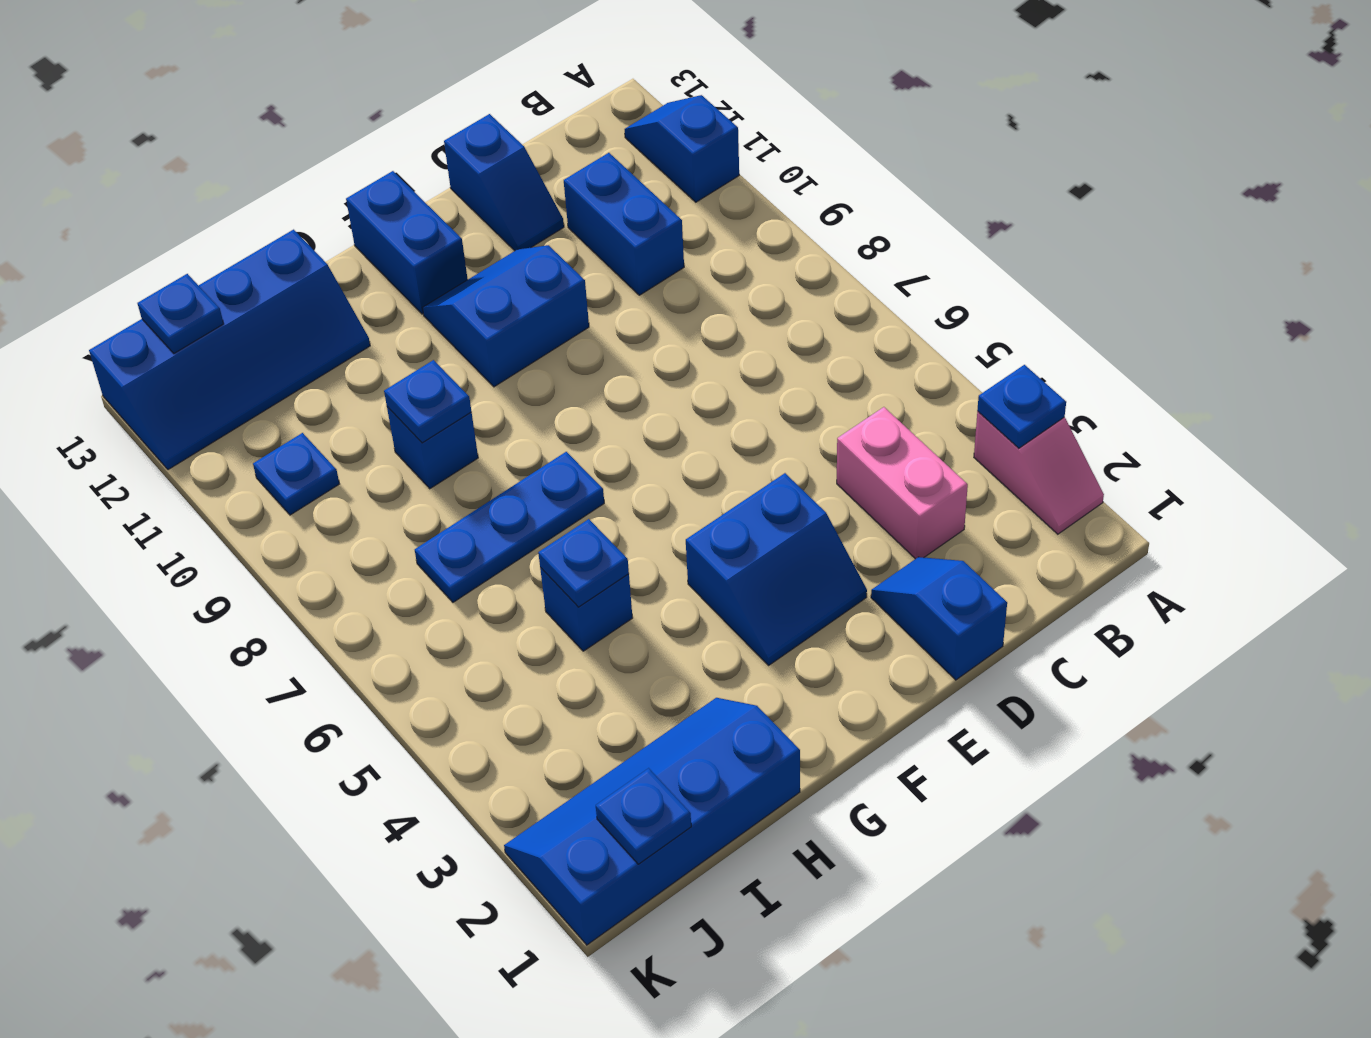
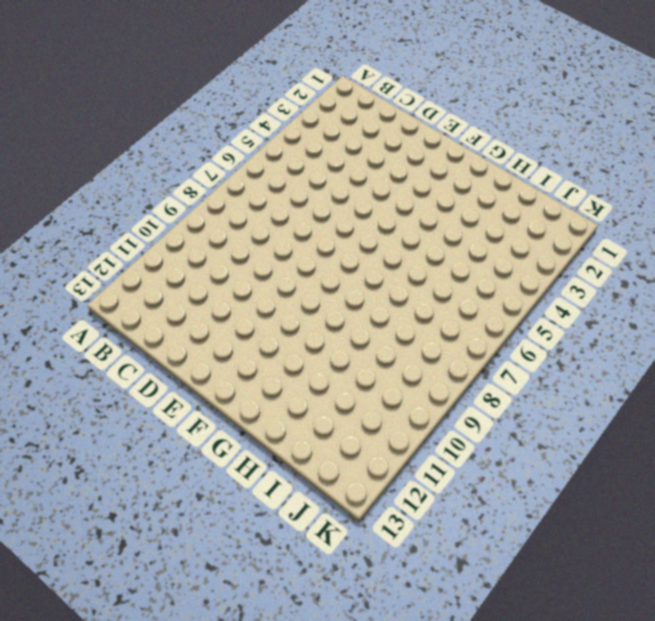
none -> pink 1x2 slope [974,412,1104,534]
none -> blue 1x2 slope [625,95,739,202]
none -> pink 1x2 brick [837,407,968,559]

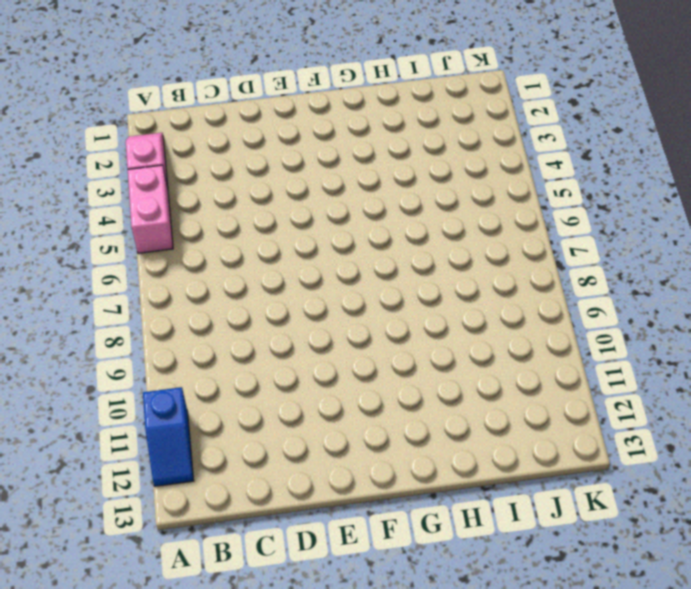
pink 1x2 brick [128,165,173,253] -> pink 1x2 brick moved to [837,407,968,559]
none -> blue 1x2 brick [564,153,684,295]
none -> blue 1x2 slope [871,557,1007,680]
none -> blue 1x2 slope [444,114,564,251]

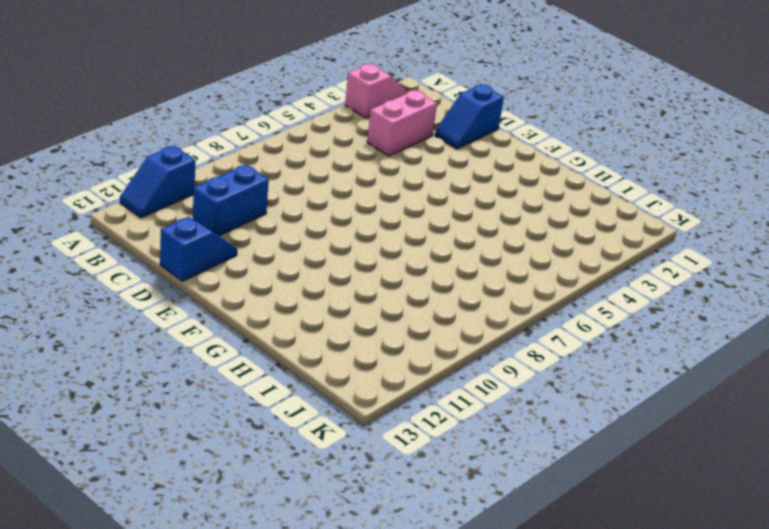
none -> blue 2x2 slope [686,473,867,666]
none -> blue 2x2 slope [423,245,589,387]
none -> blue 1x2 brick [346,171,468,314]

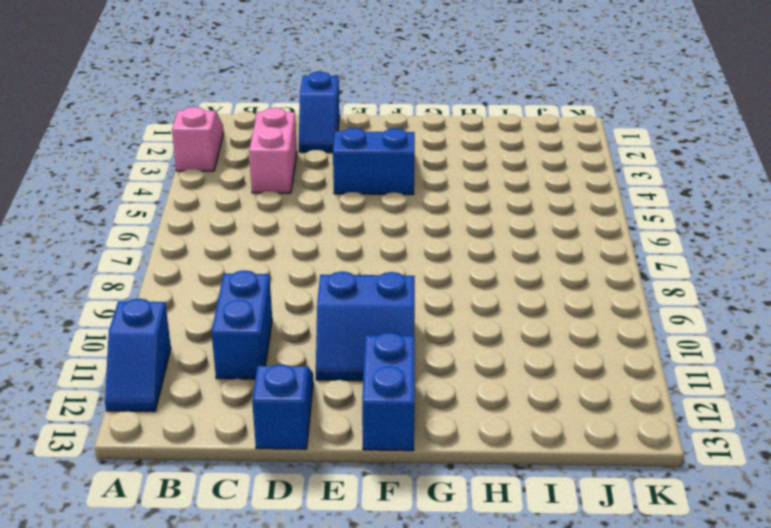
none -> blue 1x3 plate [415,452,604,602]
none -> blue 2x4 slope [504,698,800,945]
none -> blue 1x1 brick [540,568,633,651]

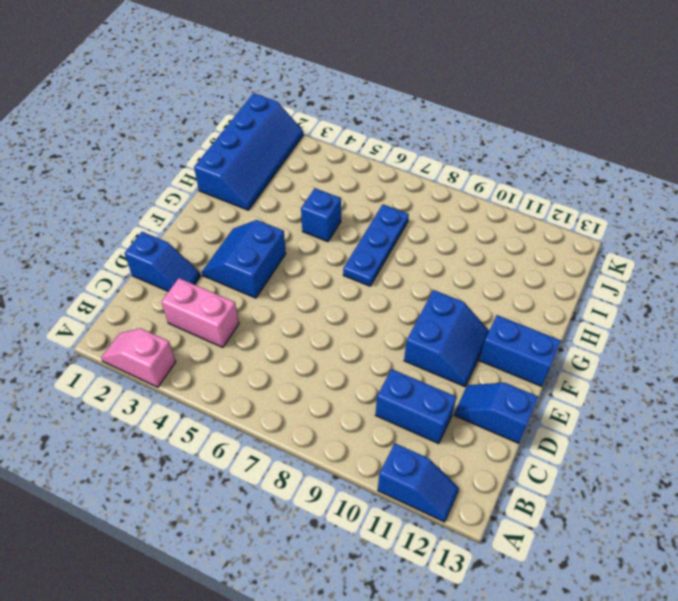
none -> blue 1x1 brick [387,407,478,489]
none -> blue 2x4 slope [89,230,370,470]
none -> blue 1x1 plate [253,433,339,515]

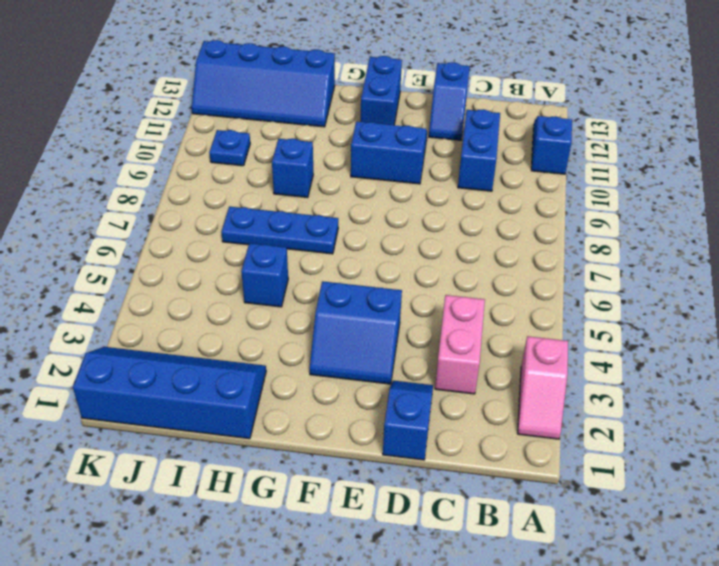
none -> blue 1x1 plate [977,365,1066,448]
none -> blue 1x1 plate [538,519,629,607]
none -> blue 1x1 plate [384,360,472,443]

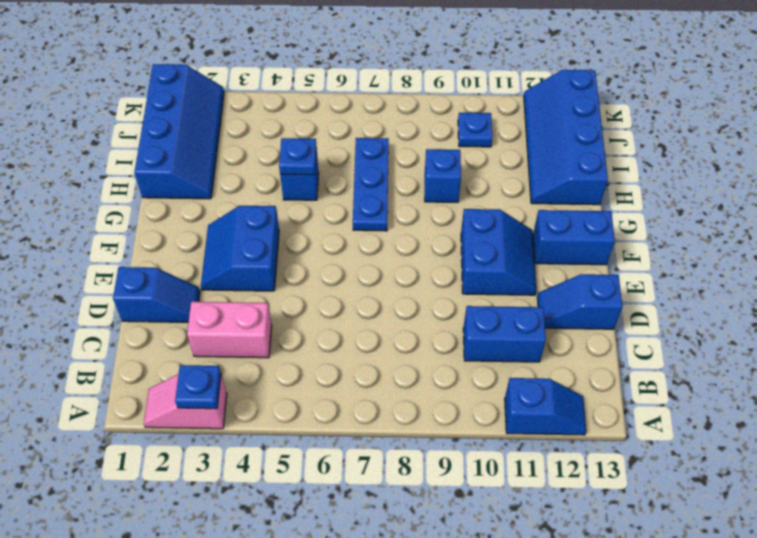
none -> blue 1x1 plate [384,360,472,443]
none -> blue 1x1 plate [596,768,691,864]
none -> blue 1x1 plate [138,274,224,353]

